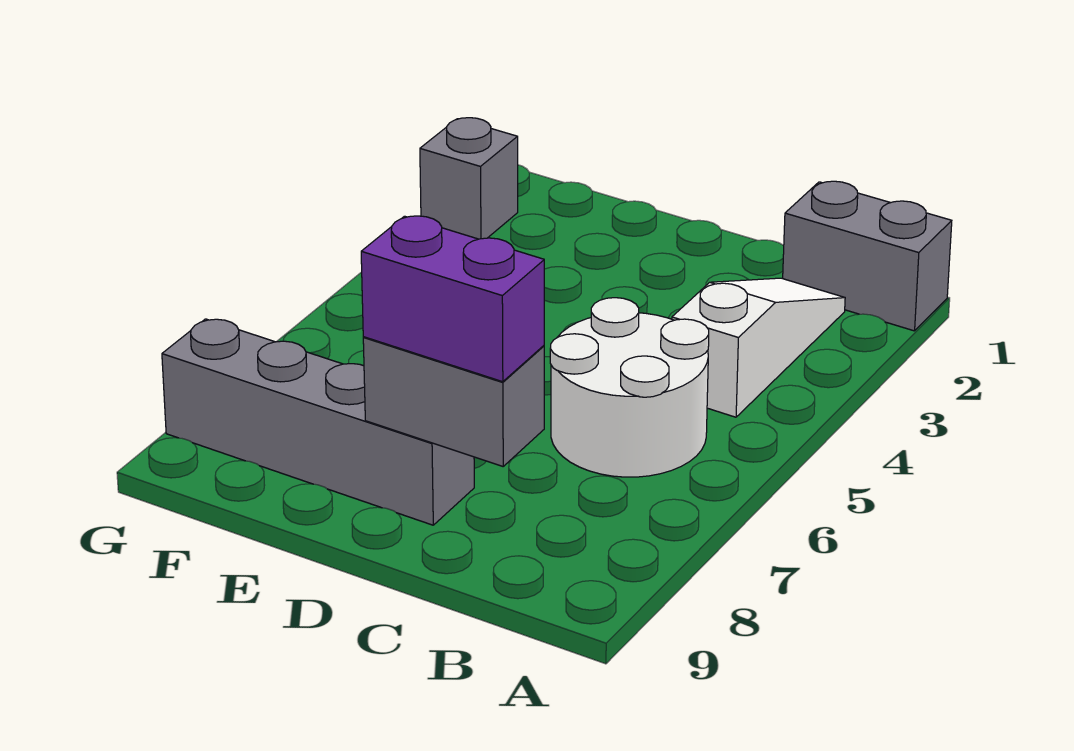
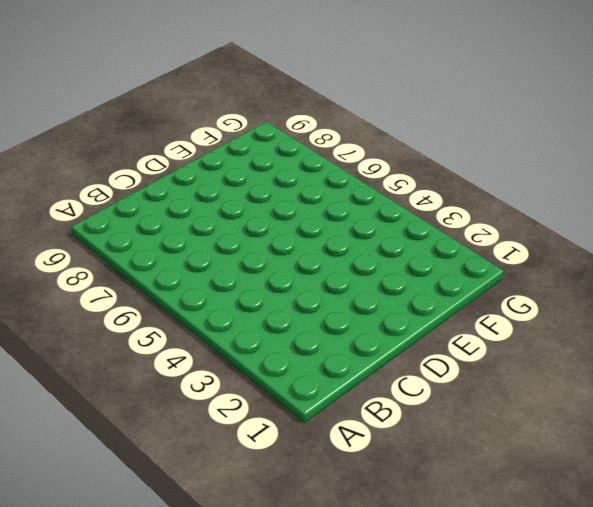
none -> grey 1x2 brick [783,181,952,331]
none -> white 1x3 slope [672,278,845,417]

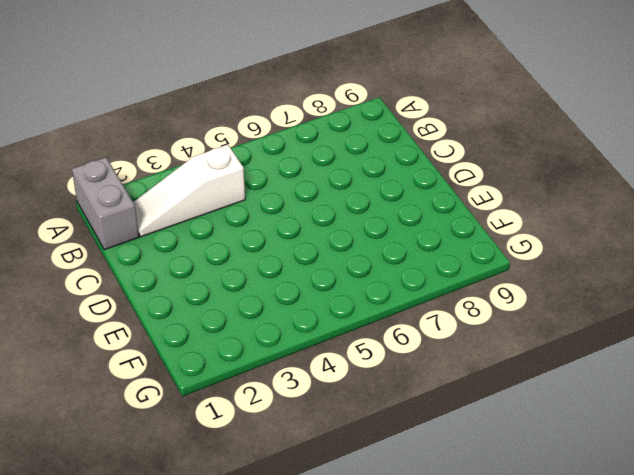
none -> white 2x2 round brick [550,298,709,477]
none -> grey 1x4 brick [162,319,474,525]

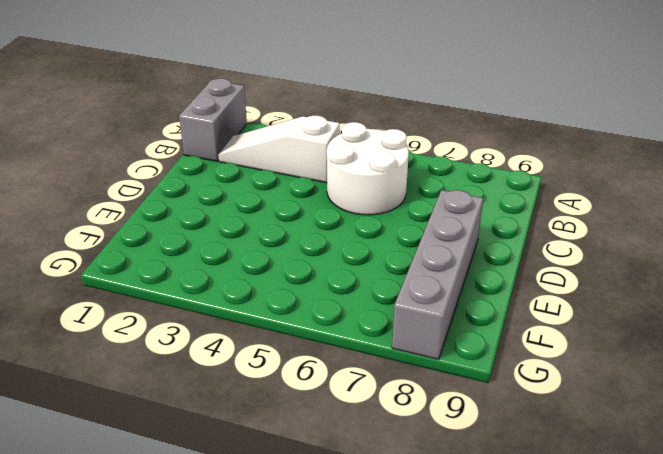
none -> grey 1x1 brick [420,118,518,239]
none -> grey 1x2 brick [363,337,544,466]

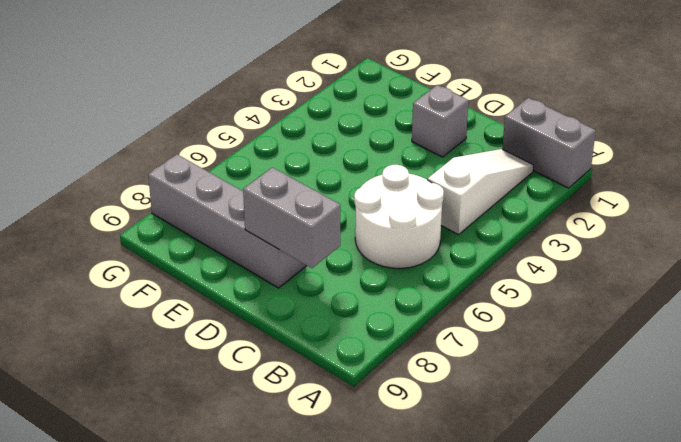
grey 1x1 brick [412,85,468,157] -> grey 1x1 brick moved to [420,118,518,239]
none -> purple 1x2 brick [361,216,544,382]

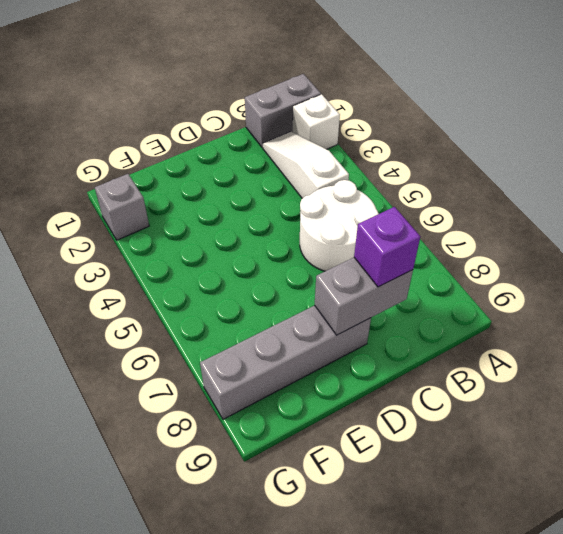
white 1x1 brick [293,94,340,149] -> none
purple 1x1 brick [354,207,420,287] -> purple 1x2 brick [361,216,544,382]

